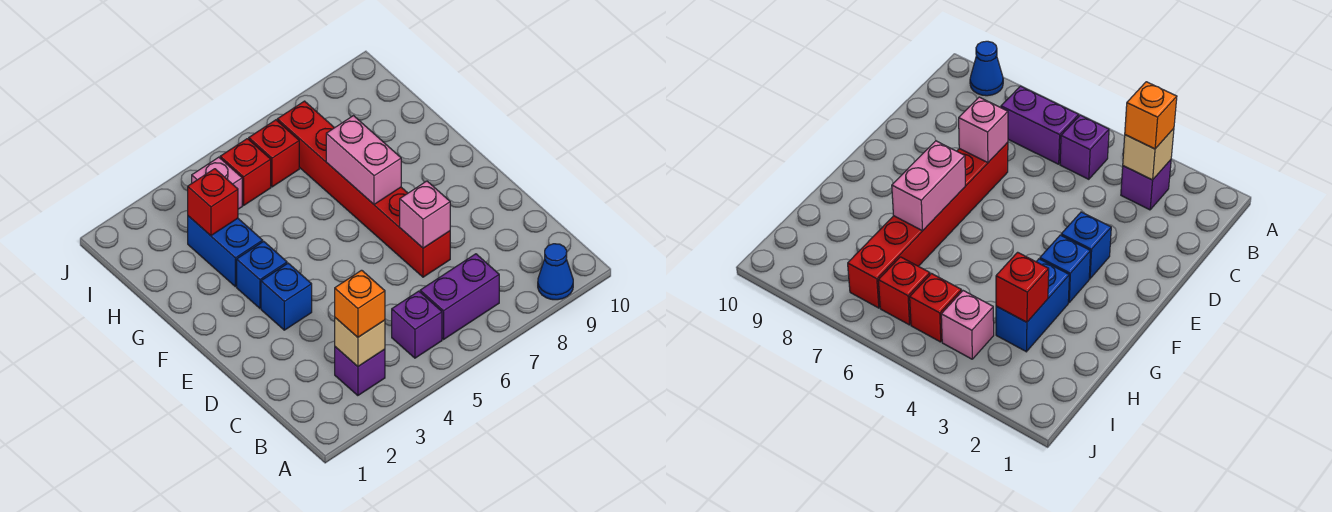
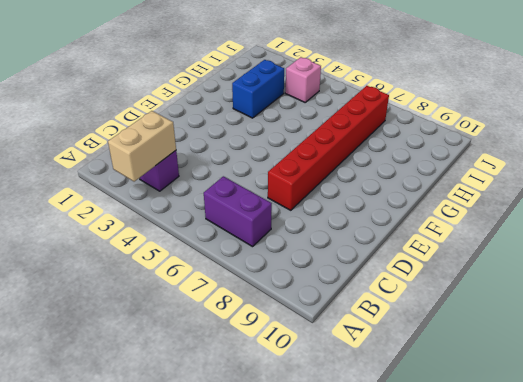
tan 1x2 brick [108,111,176,182] -> tan 1x1 brick [335,318,385,366]
none -> blue 1x1 cone [538,244,573,300]
none -> purple 1x1 brick [392,291,442,358]
none -> blue 1x1 brick [261,263,312,330]

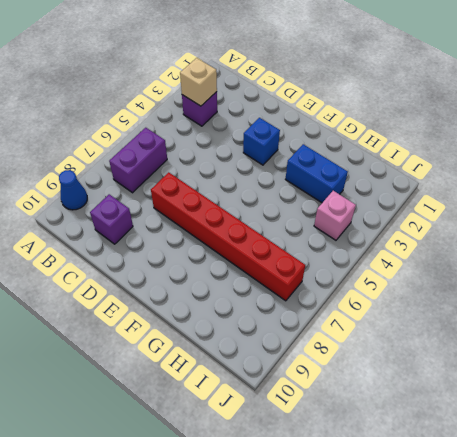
purple 1x1 brick [90,194,133,244] -> purple 1x1 brick moved to [392,291,442,358]
none -> blue 1x1 brick [237,241,287,308]
none -> red 1x1 brick [220,139,271,206]
none -> red 1x1 brick [249,120,299,187]

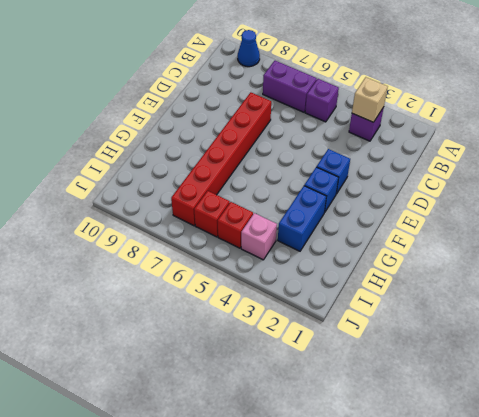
none -> pink 1x1 brick [400,181,450,248]
none -> pink 1x2 brick [326,116,401,204]
none -> red 1x1 brick [188,169,238,236]

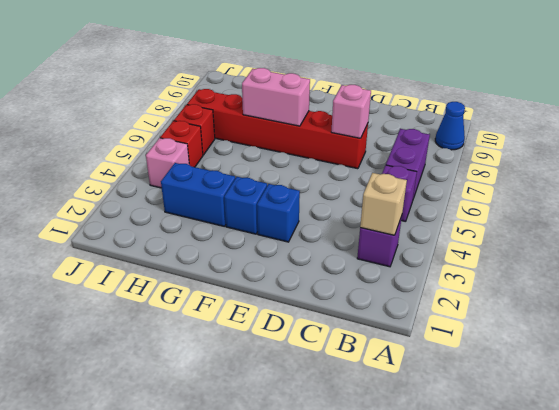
none -> red 1x1 brick [188,169,238,236]
none -> orange 1x1 brick [335,270,385,337]

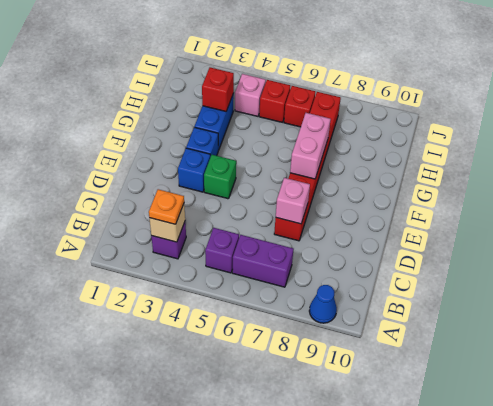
orange 1x1 plate [149,189,184,224] -> orange 1x1 brick [335,270,385,337]
green 1x1 brick [204,155,236,199] -> none

